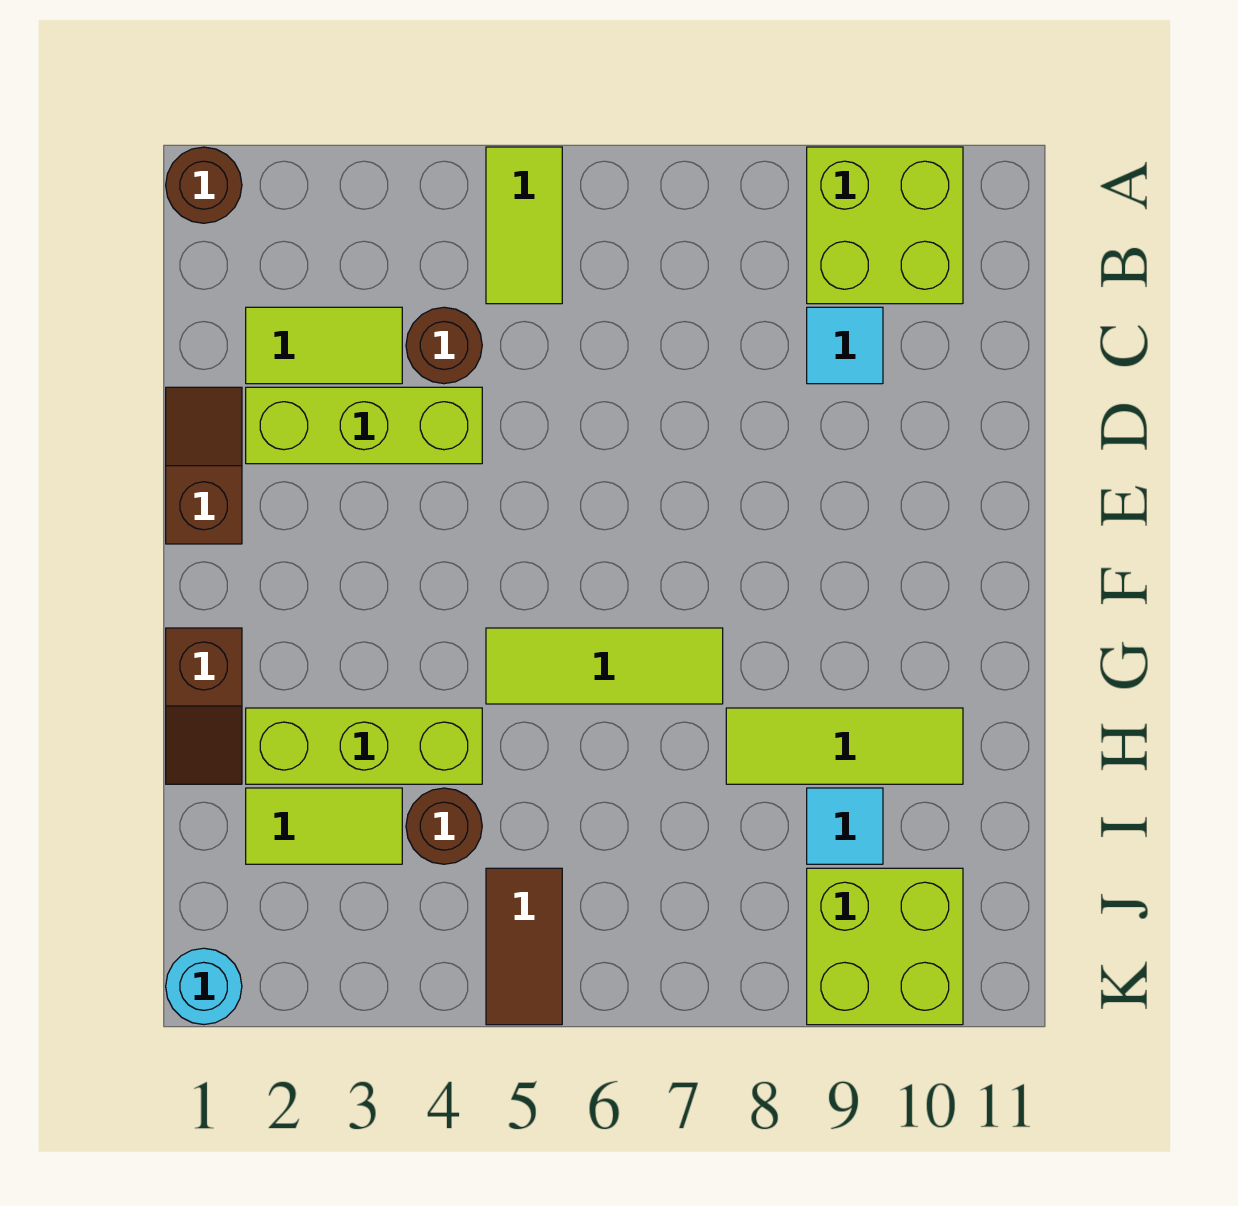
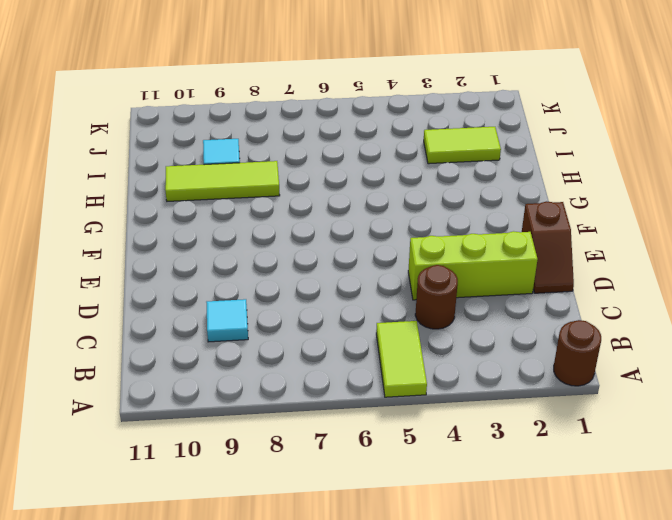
none -> lime 2x2 brick [807,147,963,304]
none -> lime 1x2 tile [246,307,402,384]
none -> brown 1x2 slope [166,628,242,784]

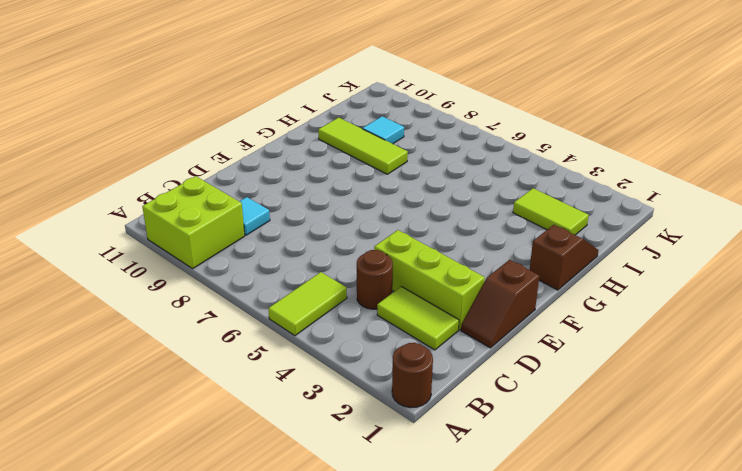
none -> lime 1x3 tile [486,628,723,704]
none -> lime 1x3 brick [246,708,482,784]
none -> brown 1x1 round brick [406,788,482,864]

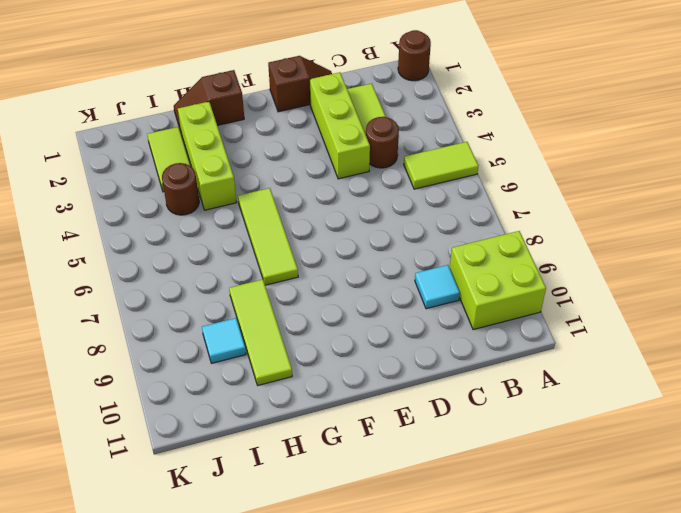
none -> brown 1x2 tile [486,868,562,1025]
none -> lime 2x2 brick [807,868,963,1025]
none -> cyan 1x1 round brick [166,948,242,1025]

